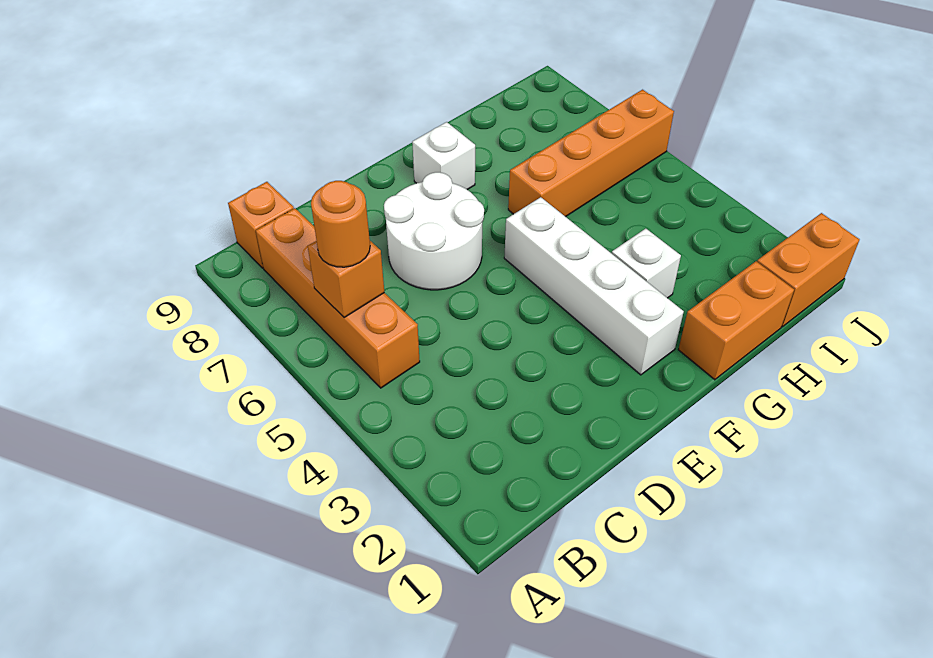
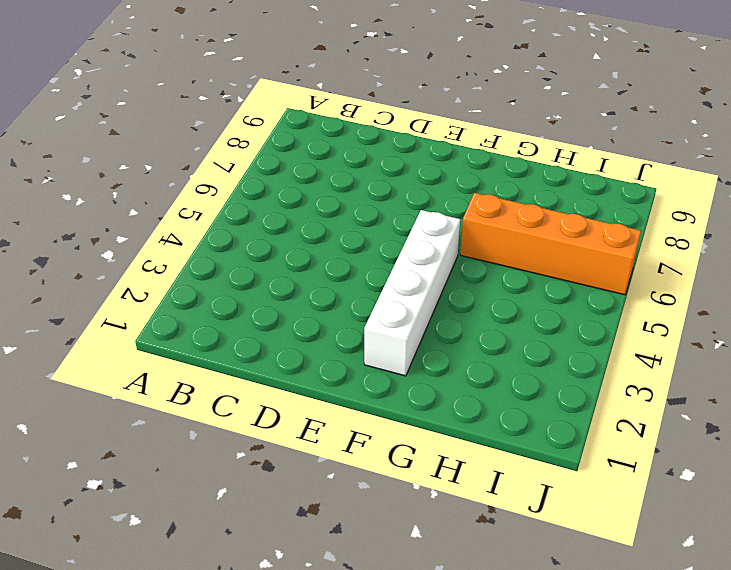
none -> orange 1x4 brick [256,208,420,388]
none -> orange 1x1 brick [228,182,294,268]

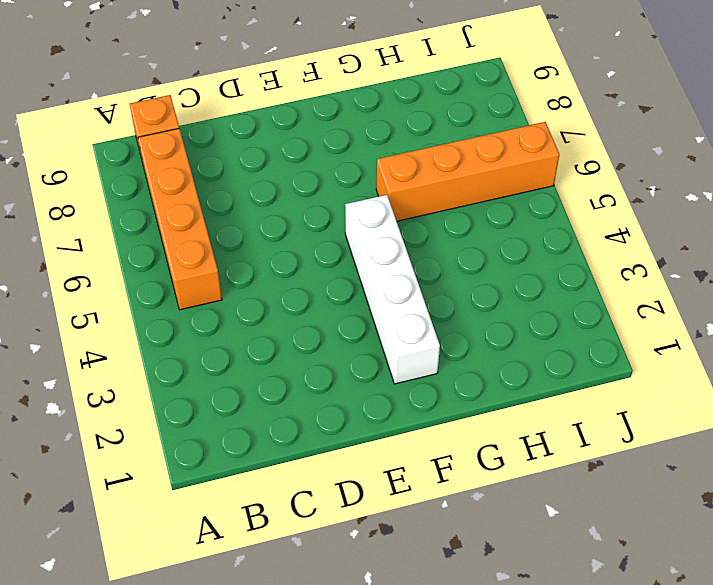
none -> white 2x2 round brick [384,172,484,290]
none -> white 1x1 brick [412,122,475,190]

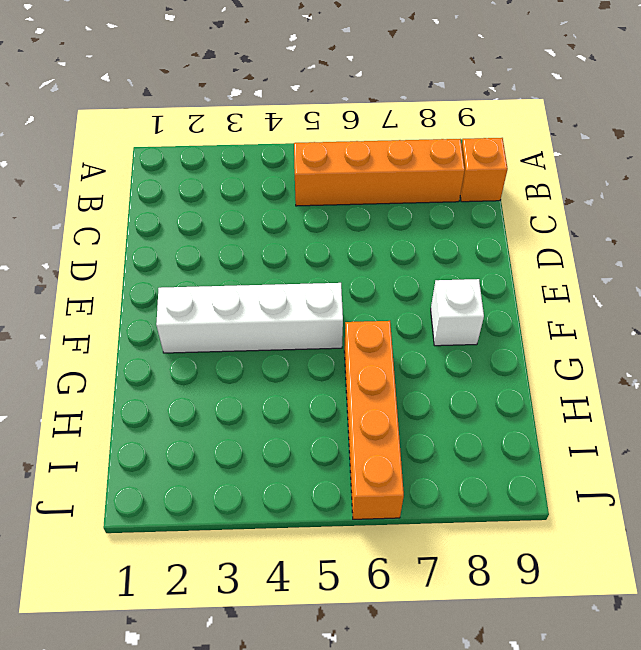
none -> white 2x2 round brick [384,172,484,290]
none -> orange 1x2 brick [678,261,794,380]

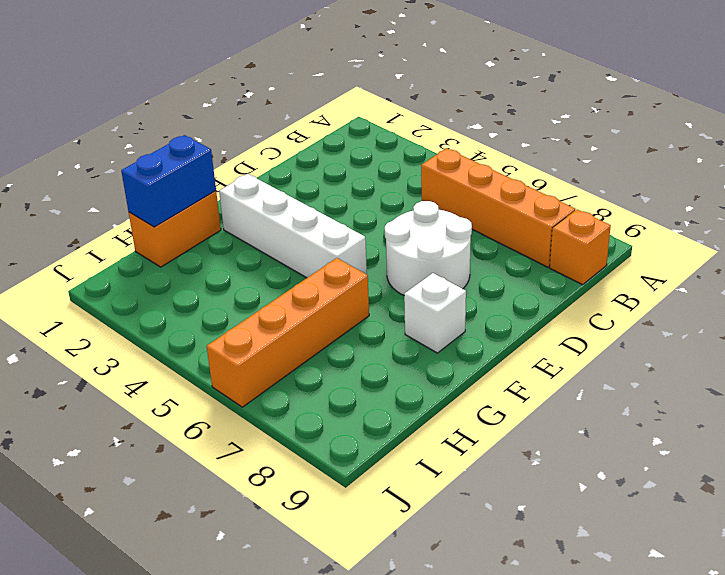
blue 1x2 brick [121,135,216,227] -> none
none -> white 1x1 brick [612,229,681,298]
none -> orange 1x2 brick [757,213,860,327]

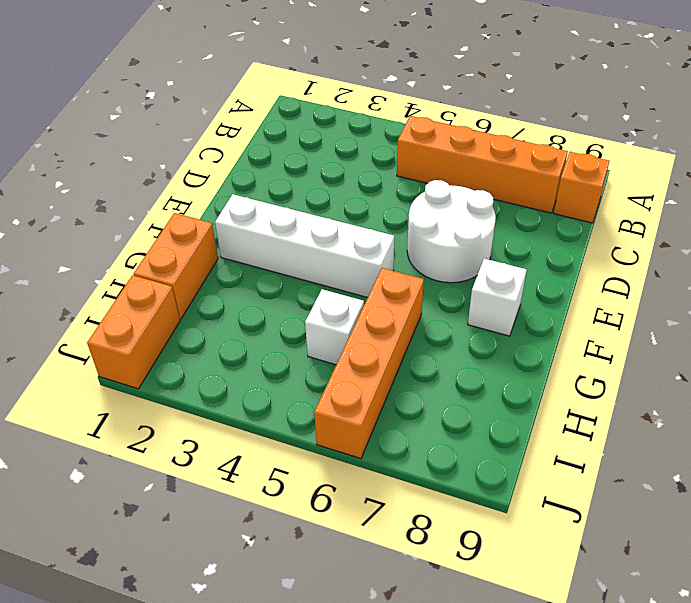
white 1x1 brick [305,289,364,365] -> white 1x1 brick moved to [612,229,681,298]
none -> orange 1x1 brick [308,241,384,318]
none -> orange 1x1 round brick [311,181,370,267]

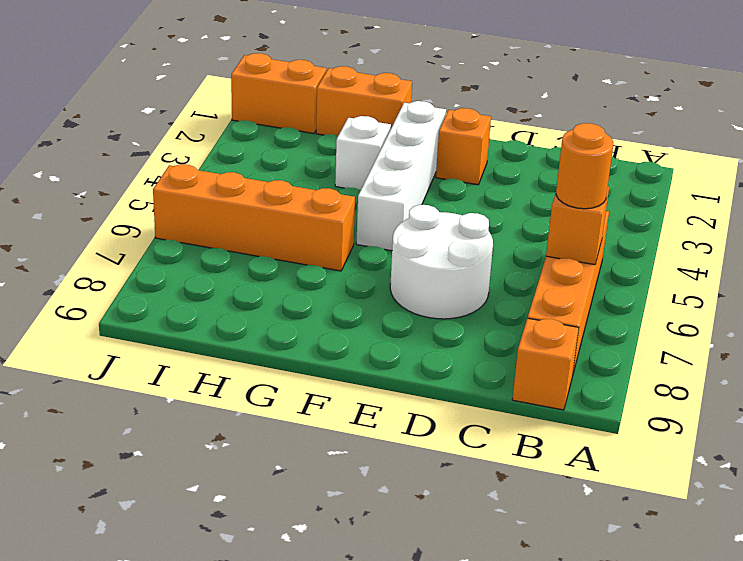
orange 1x1 brick [436,108,491,185] -> none
none -> white 1x1 brick [412,122,475,190]

